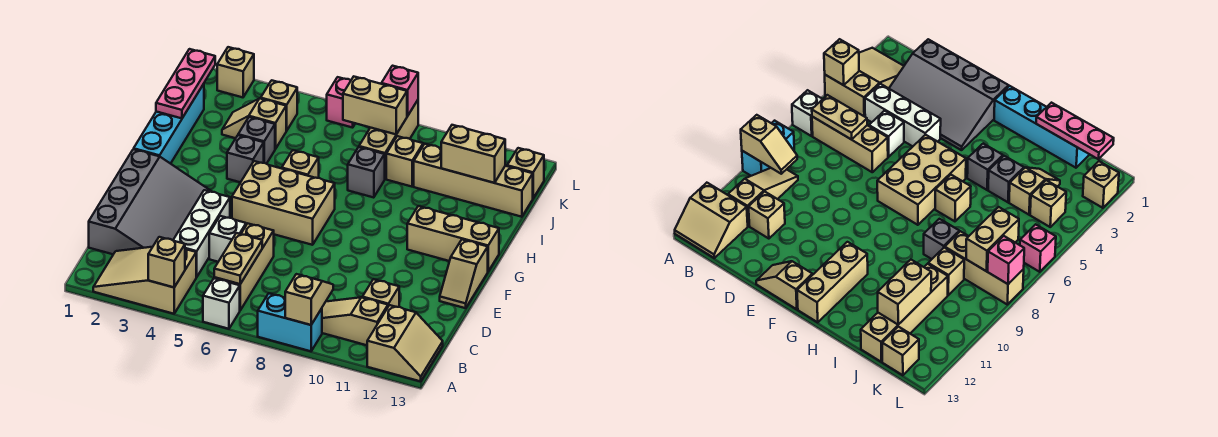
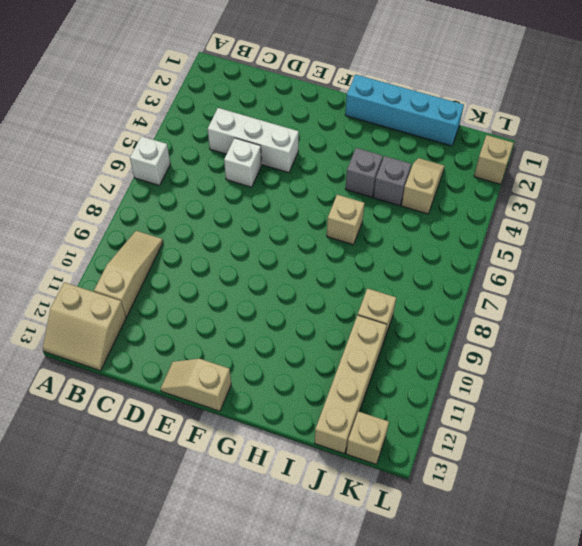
none -> tan 2x3 slope [93,247,196,314]
none -> cyan 1x2 brick [258,293,322,351]
none -> tan 1x3 brick [214,224,274,310]
none -> grey 3x4 slope [89,149,212,254]

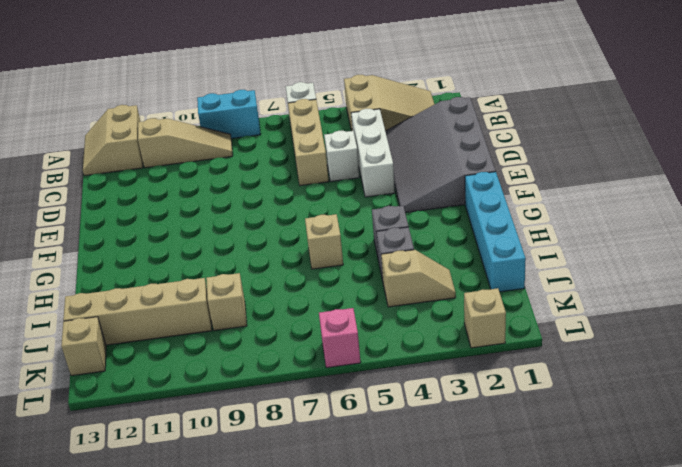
none -> tan 1x1 brick [362,279,399,307]
none -> tan 1x2 slope [440,240,488,308]
none -> tan 2x3 brick [232,161,335,245]
none -> tan 1x3 brick [407,206,499,271]

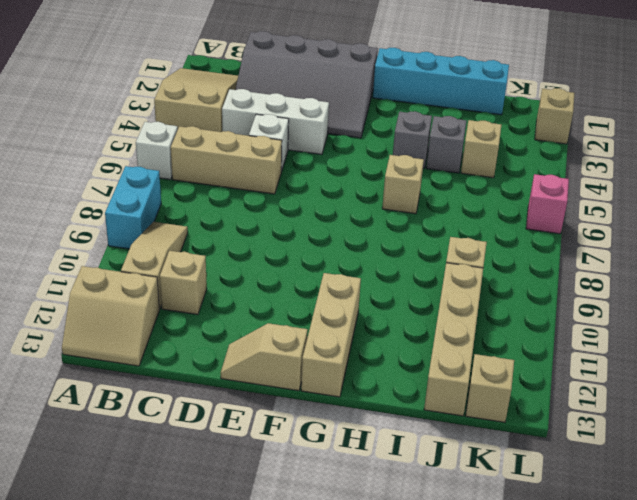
none -> tan 2x3 brick [232,161,335,245]
none -> grey 1x1 brick [348,147,385,198]
none -> tan 1x3 brick [359,100,418,179]
none -> tan 1x1 brick [261,80,297,131]

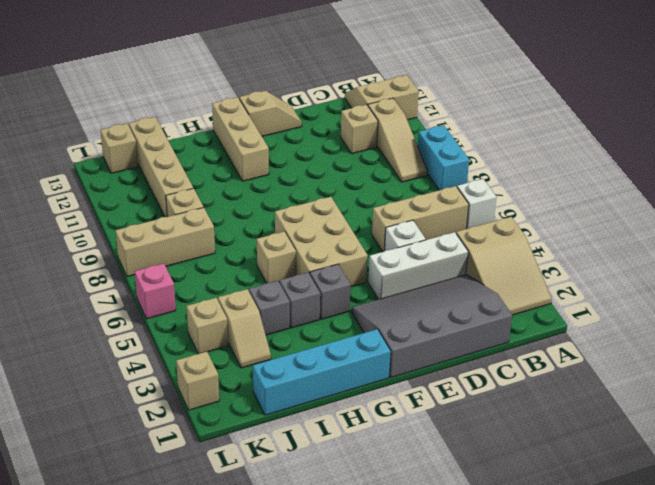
grey 1x1 brick [310,264,351,319] -> grey 1x1 brick moved to [348,147,385,198]
none -> tan 1x1 brick [148,237,185,287]
none -> tan 1x2 slope [285,274,333,325]
none -> tan 1x2 plate [214,233,262,284]
none -> pink 1x3 plate [156,49,215,118]

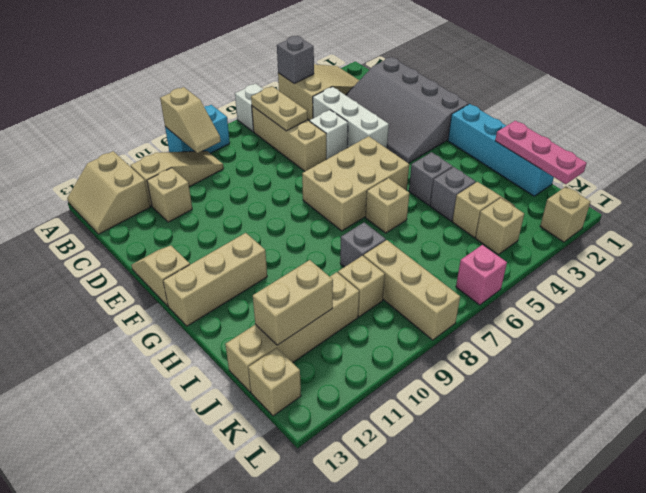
grey 1x1 brick [277,36,314,83] -> tan 1x1 brick [148,237,185,287]
none -> tan 1x2 brick [343,77,407,134]
none -> pink 1x1 brick [382,66,418,116]

